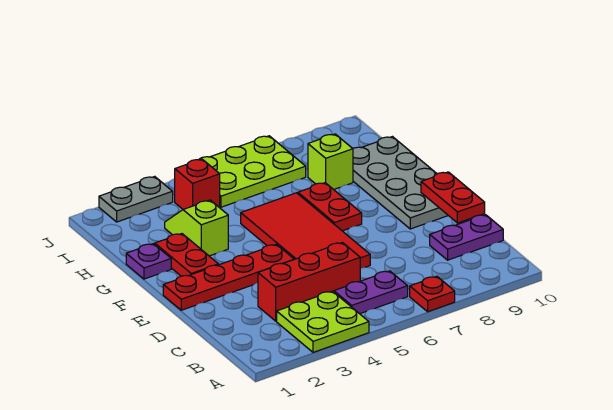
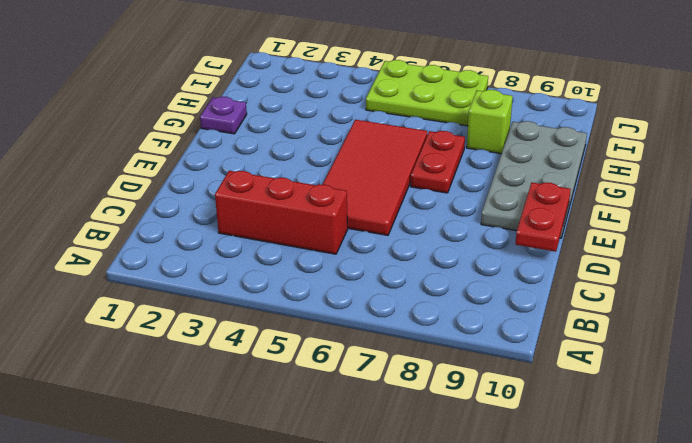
none -> lime 2x2 plate [277,291,369,352]
none -> red 1x1 plate [410,276,455,312]
none -> purple 1x2 plate [334,271,408,314]

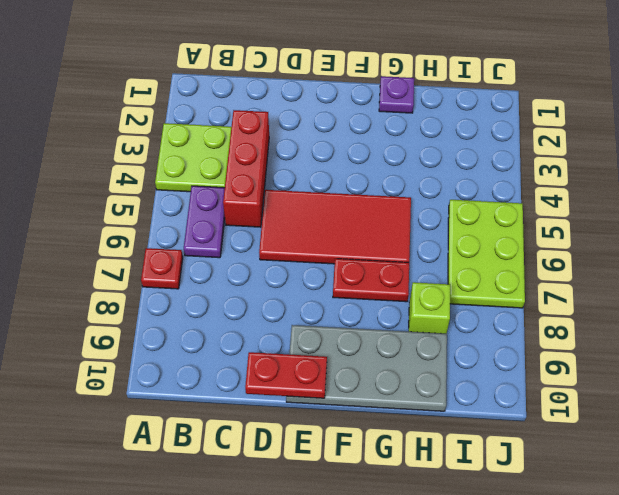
none -> purple 1x2 plate [430,215,503,260]
none -> red 1x4 plate [163,244,294,310]
none -> red 1x2 plate [155,234,218,276]

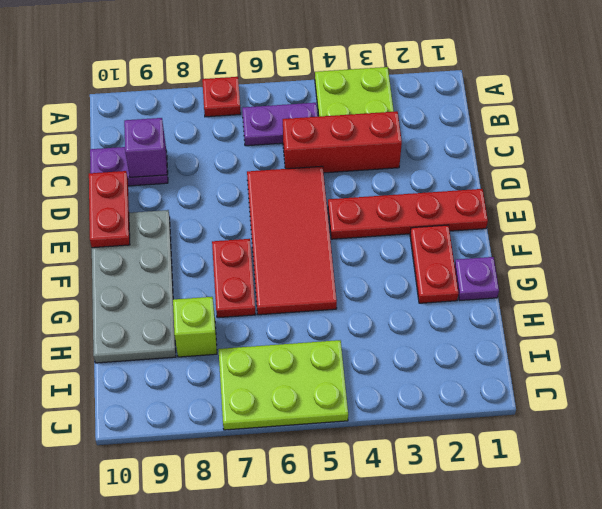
purple 1x1 brick [124,118,167,177] -> none
none -> lime 1x2 slope [165,200,228,256]
none -> red 1x1 brick [175,159,220,209]
none -> grey 1x2 plate [99,176,173,222]

